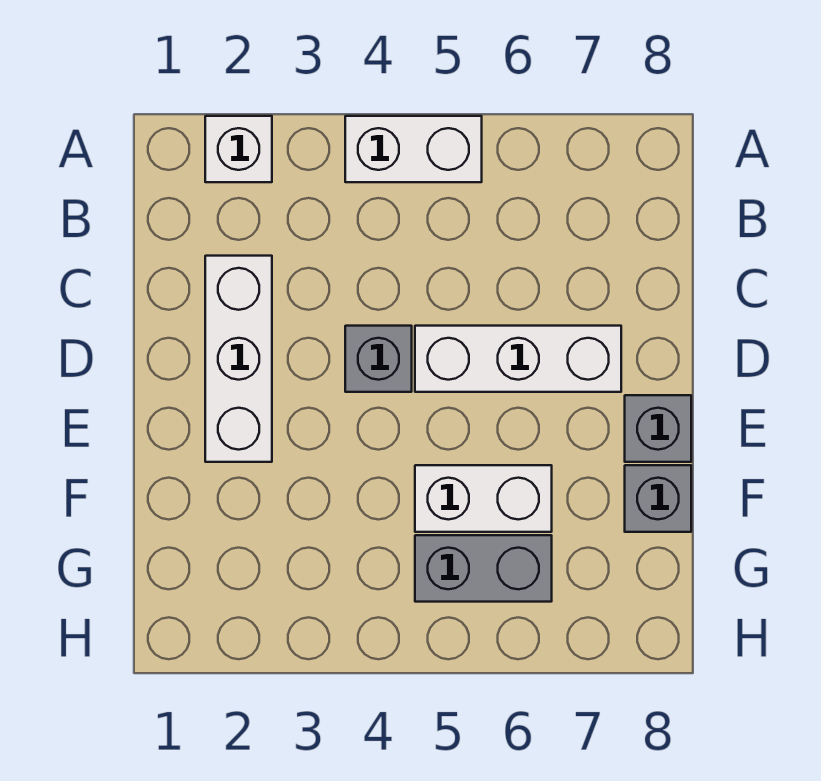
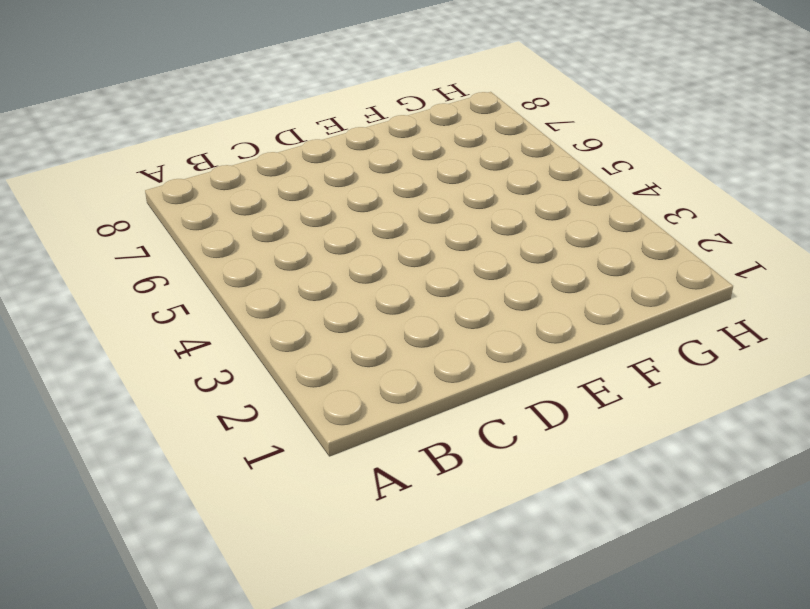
none -> white 1x1 brick [205,116,272,182]
none -> white 1x2 brick [345,116,482,182]

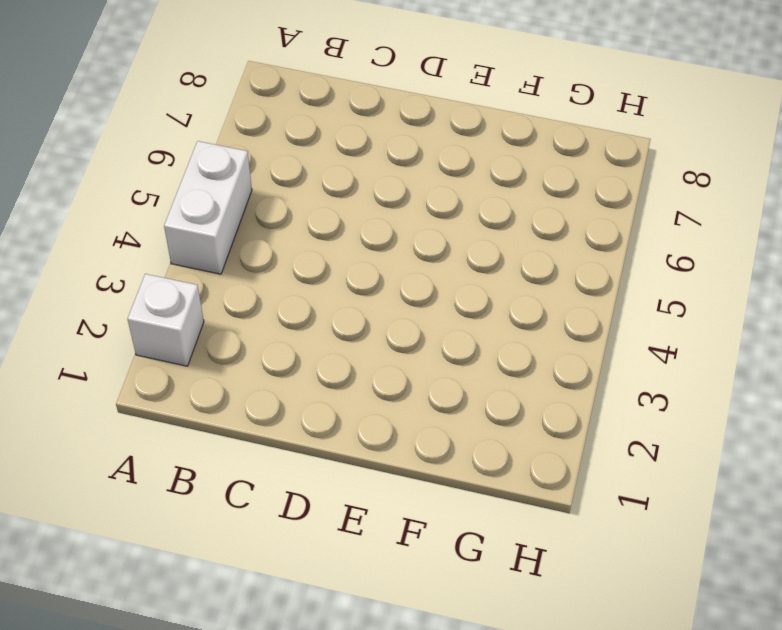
none -> white 1x3 brick [205,256,272,462]
none -> grey 1x1 brick [345,326,412,392]

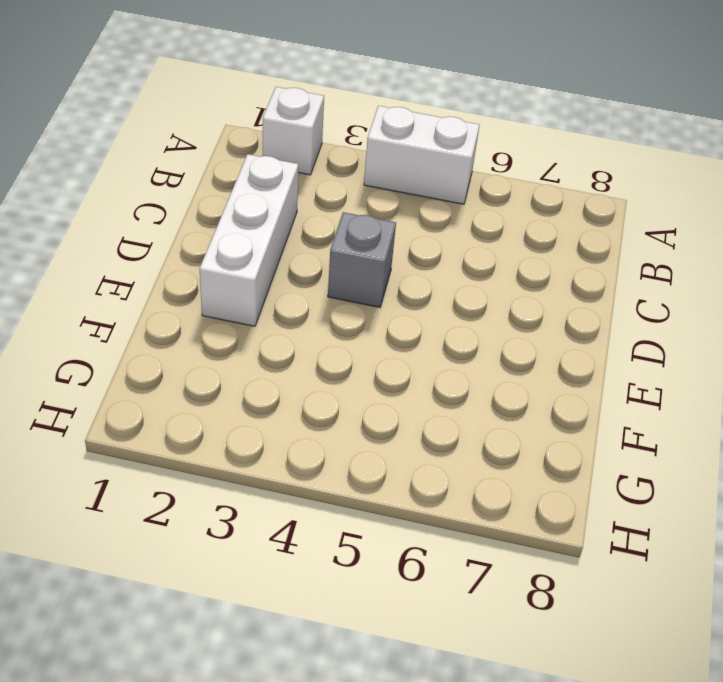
none -> white 1x3 brick [415,326,621,392]
none -> grey 1x1 brick [625,395,691,462]

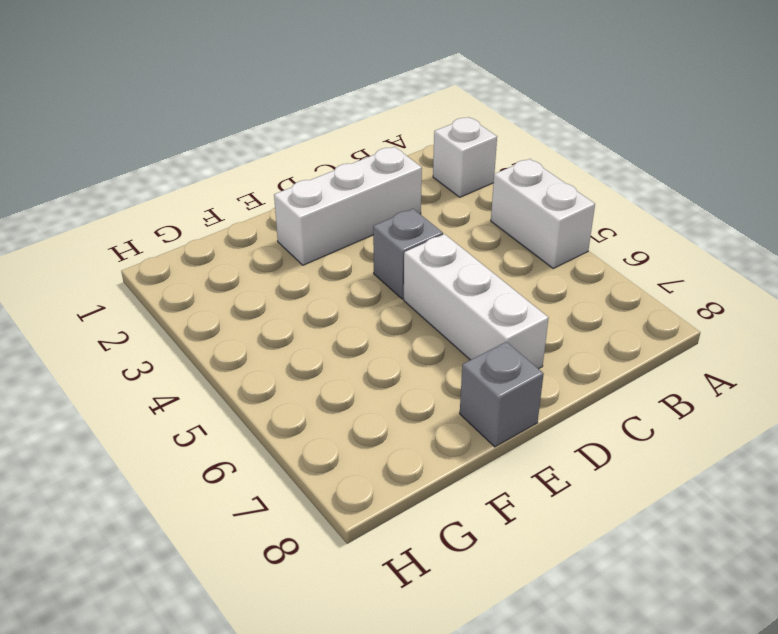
none -> white 1x2 brick [415,465,552,532]
none -> grey 1x1 brick [625,465,691,532]

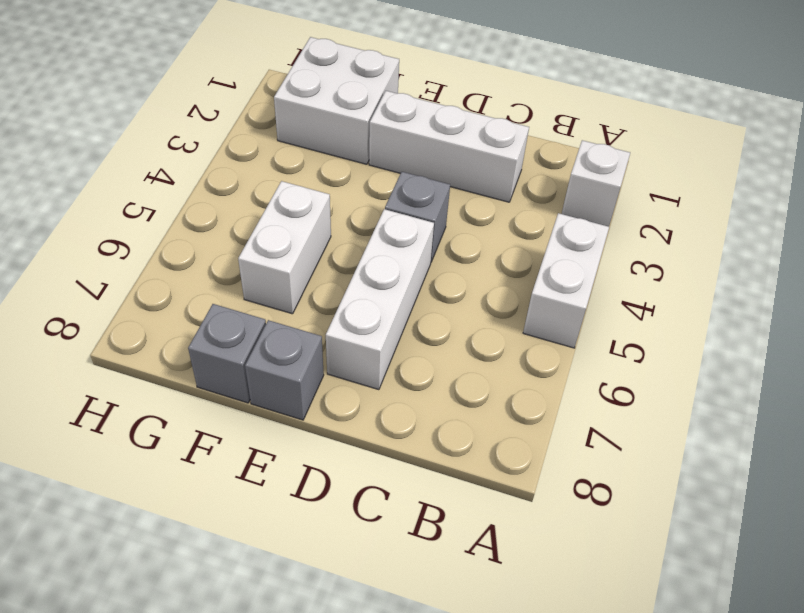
white 2x2 brick [274,37,399,164] -> none
none -> grey 1x2 brick [415,535,552,602]

